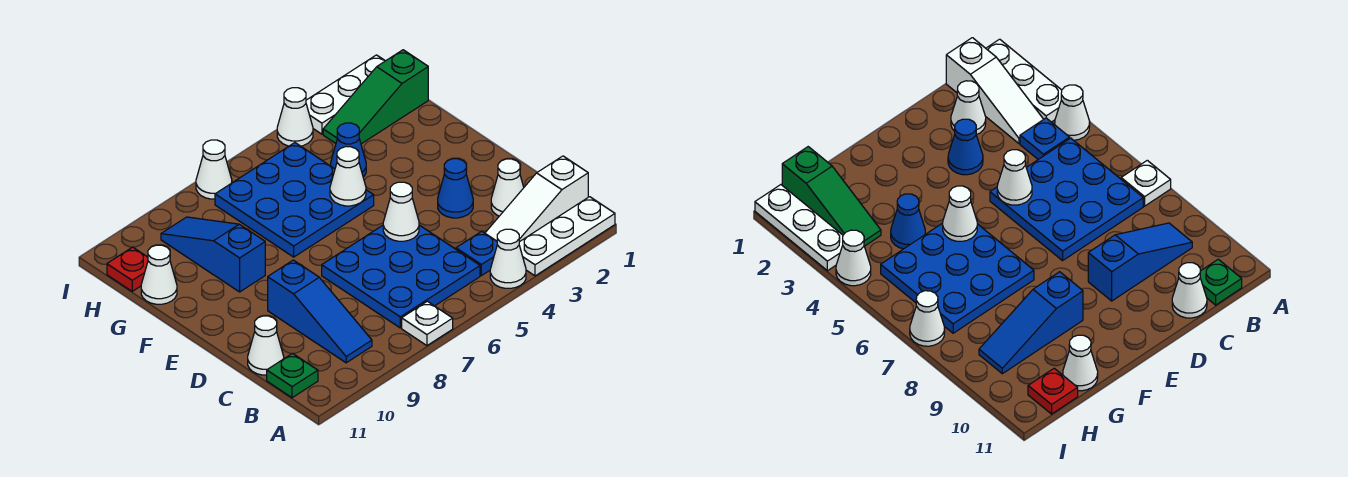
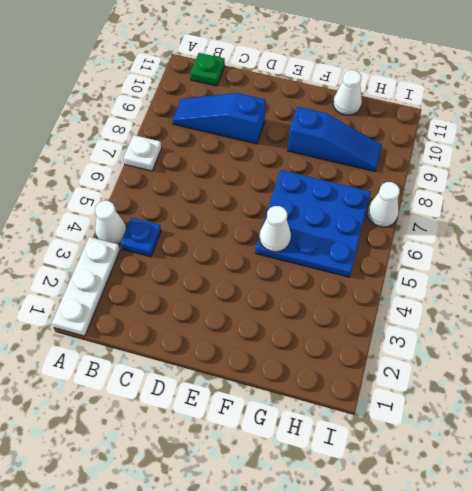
none -> white 1x3 slope [485,156,588,242]
none -> blue 3x3 plate [322,225,480,328]
none -> white 1x1 cone [491,159,524,216]

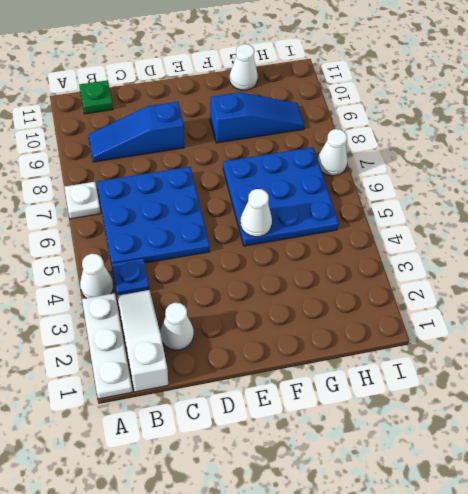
none -> white 1x1 cone [248,316,284,375]
none -> blue 1x1 cone [438,159,473,218]
none -> blue 1x1 cone [331,123,366,177]

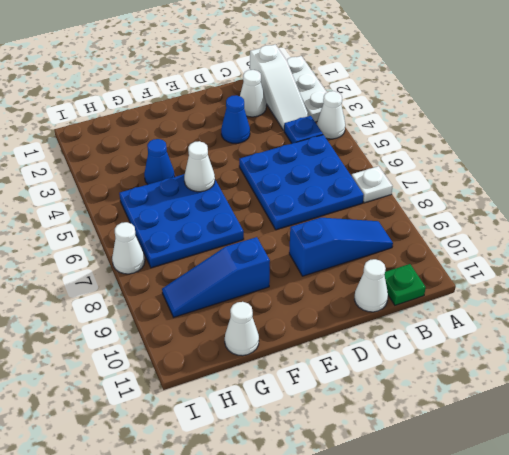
none -> green 1x3 slope [323,50,428,144]
none -> red 1x1 plate [107,247,148,291]
none -> white 1x3 plate [306,55,385,134]

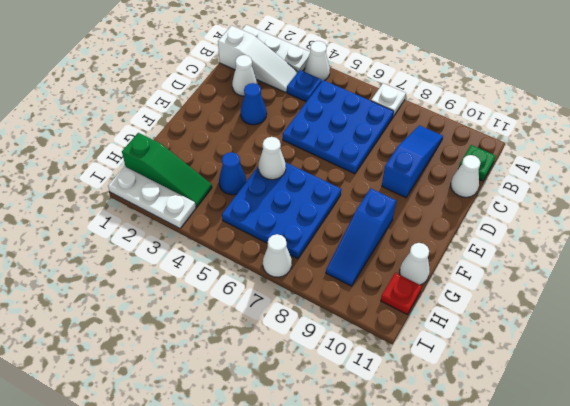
none -> white 1x1 cone [277,88,313,146]
none -> white 1x1 cone [383,182,419,241]

